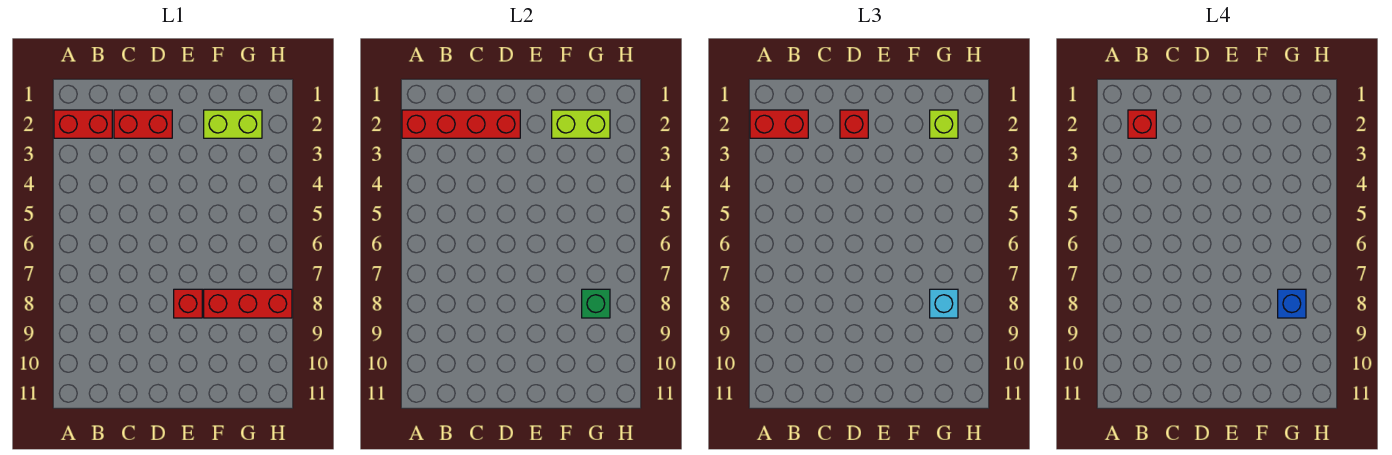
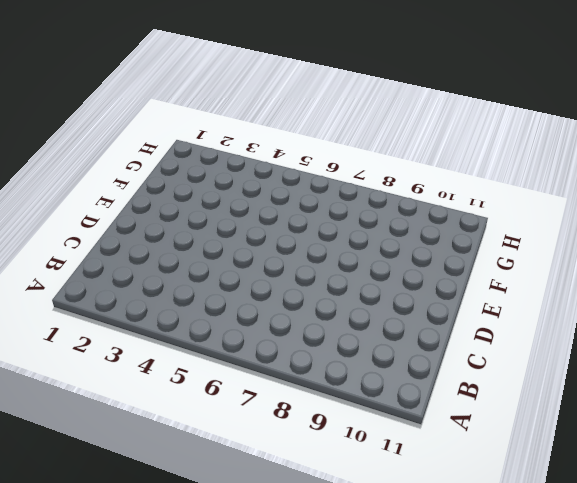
none -> red 1x2 brick [54,110,112,138]
none -> red 1x2 brick [114,110,172,138]
none -> red 1x1 brick [174,289,202,318]

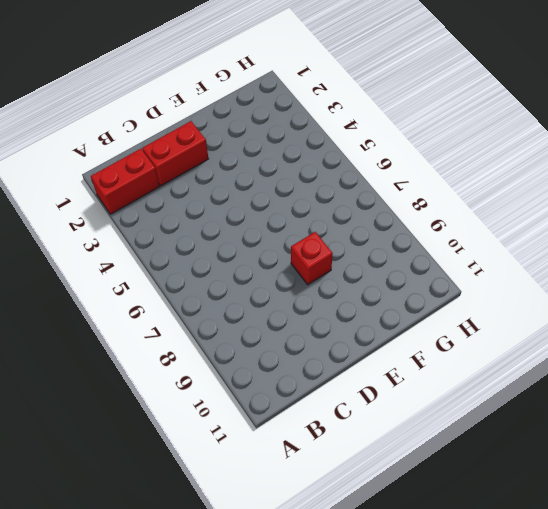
none -> lime 1x2 brick [204,110,262,138]
none -> red 1x3 brick [204,289,292,318]
none -> red 1x4 brick [402,110,520,138]

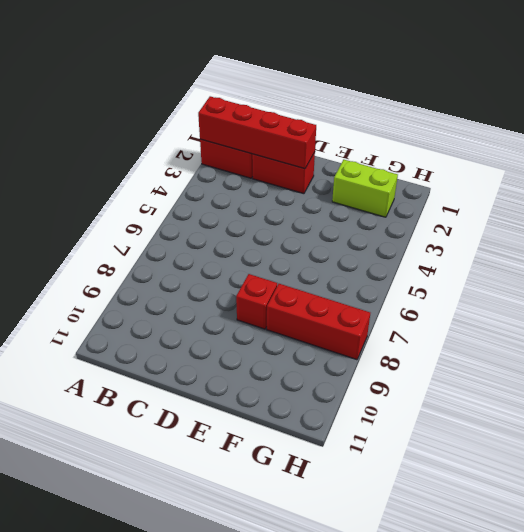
none -> lime 1x2 brick [552,110,610,138]
none -> green 1x1 brick [582,289,610,318]
none -> red 1x2 brick [750,110,808,138]

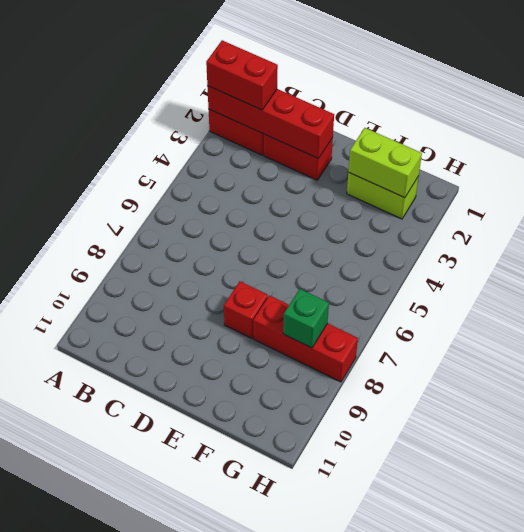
none -> red 1x1 brick [840,110,868,138]
none -> lime 1x1 brick [930,110,958,138]
none -> cyan 1x1 brick [930,289,958,318]

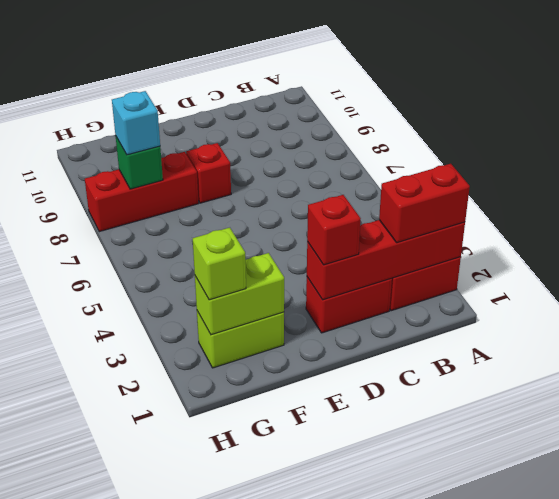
none -> red 1x1 brick [1128,110,1156,138]
none -> blue 1x1 brick [1278,289,1306,318]

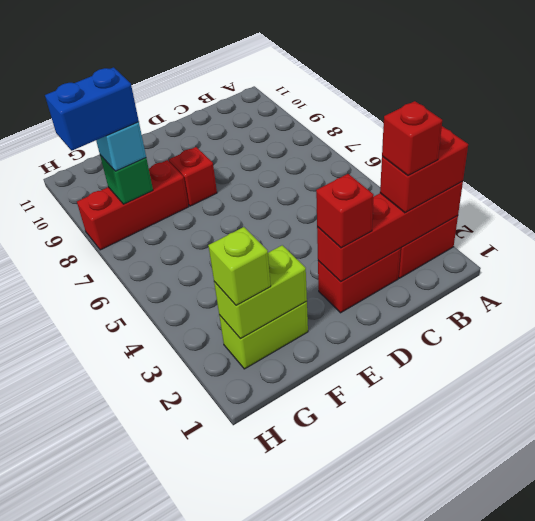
blue 1x2 brick [45,67,139,151] -> blue 1x1 brick [1278,289,1306,318]

